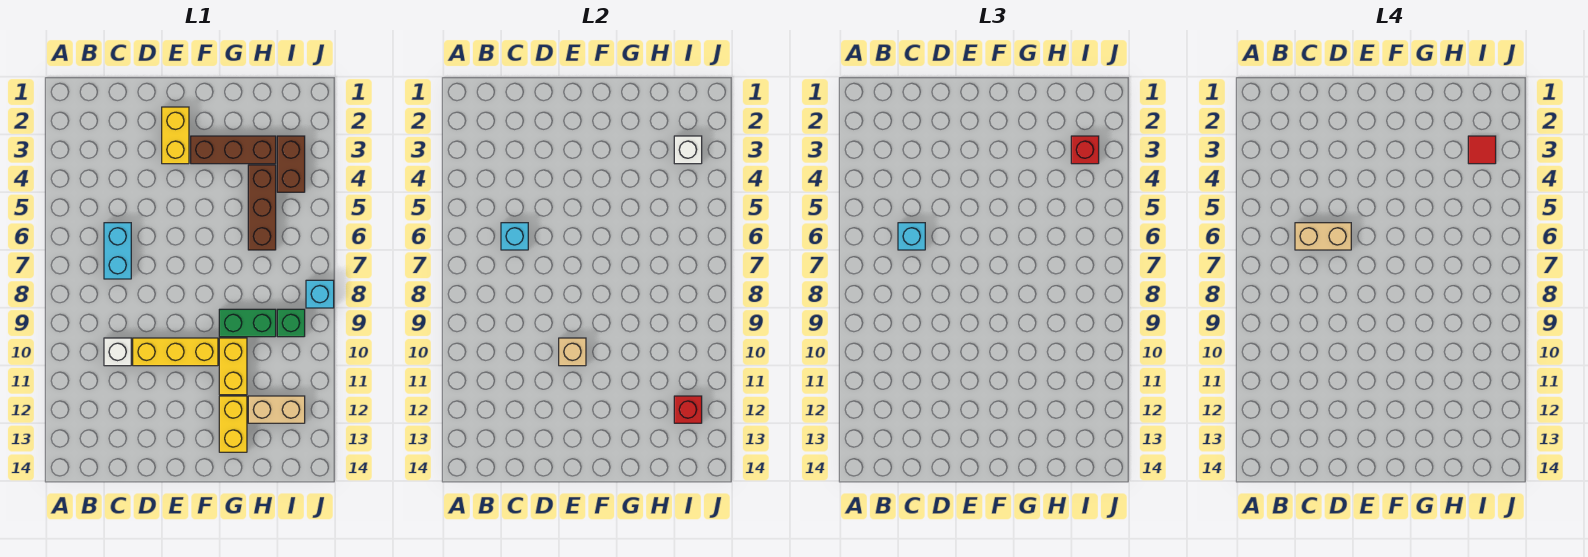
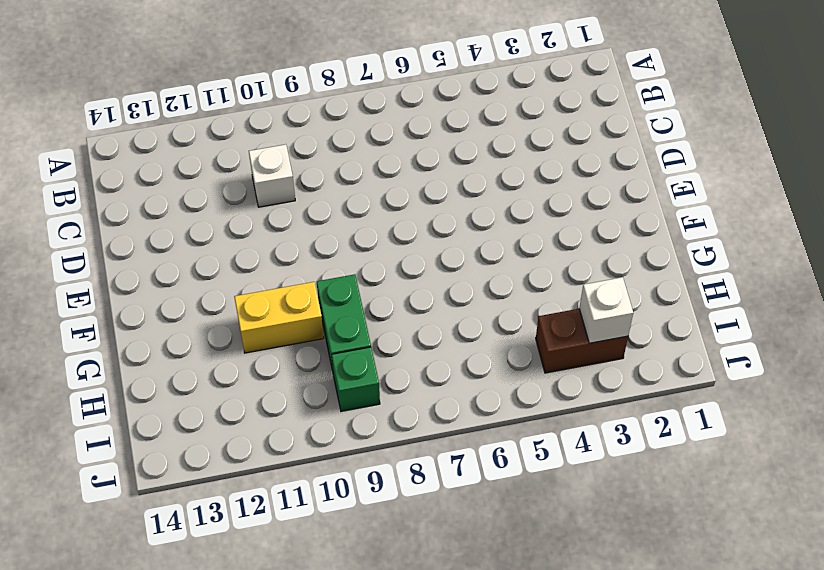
none -> cyan 1x2 brick [104,223,131,279]
none -> yellow 1x3 brick [133,338,218,366]
none -> yellow 1x2 brick [162,107,189,164]

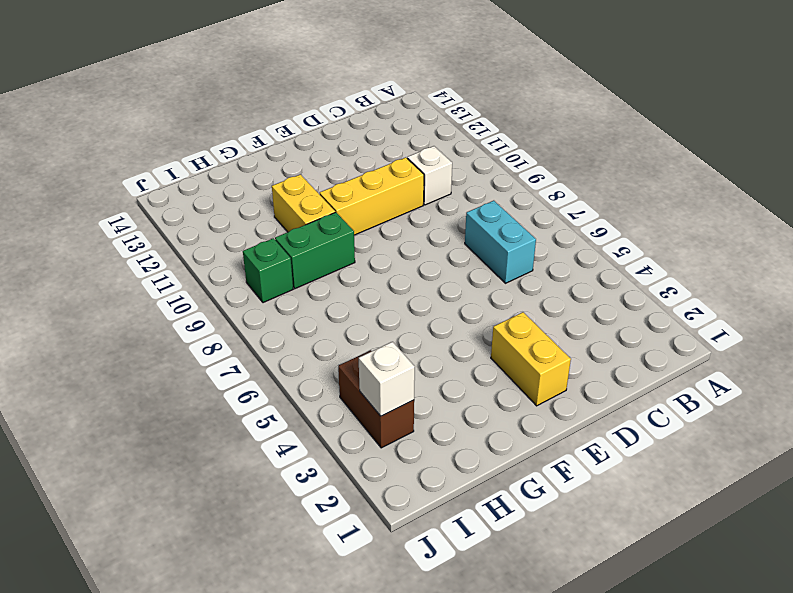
none -> brown 1x3 brick [191,136,276,164]
none -> yellow 1x2 brick [219,396,247,452]
none -> brown 1x3 brick [248,165,276,250]

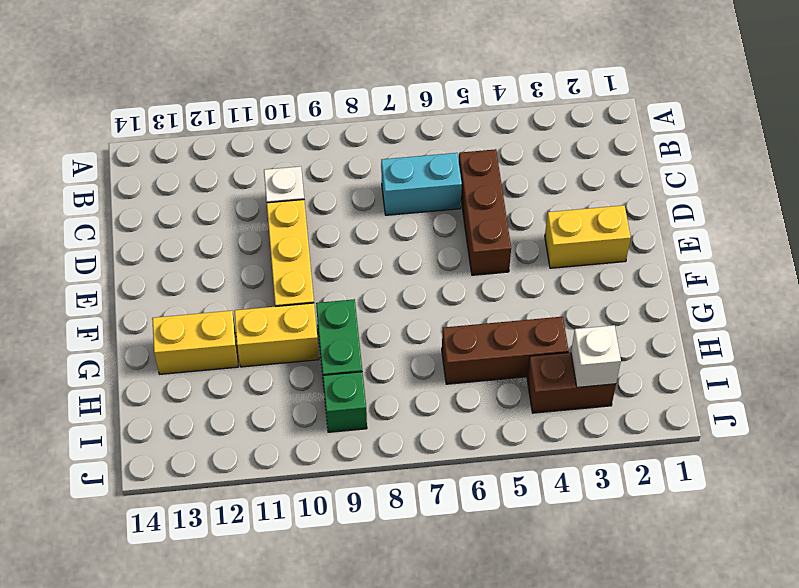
brown 1x3 brick [459,149,511,275] -> brown 1x3 brick moved to [191,136,276,164]
none -> tan 1x2 brick [248,396,305,423]
none -> cyan 1x1 brick [306,280,334,308]
none -> cyan 1x1 brick [501,223,528,250]

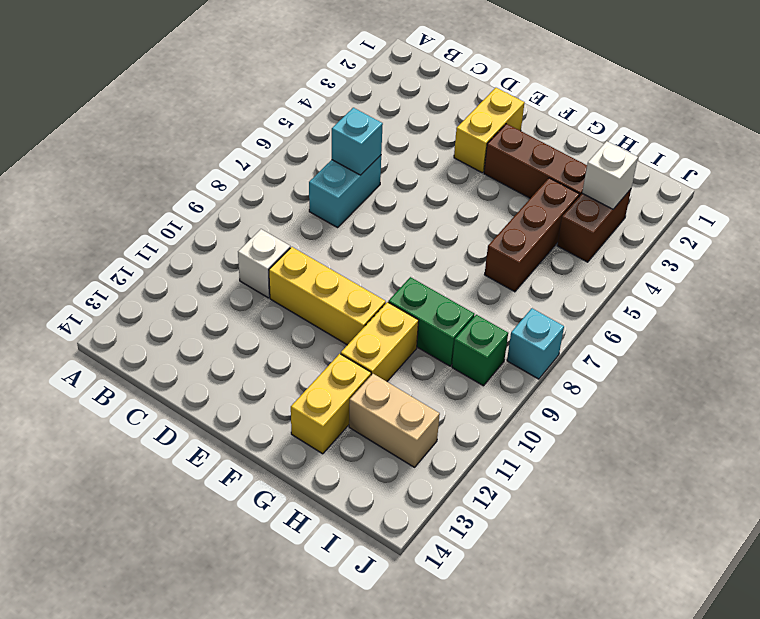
none -> tan 1x1 brick [559,338,586,366]
none -> red 1x1 brick [674,396,702,423]
none -> cyan 1x1 brick [898,223,925,250]

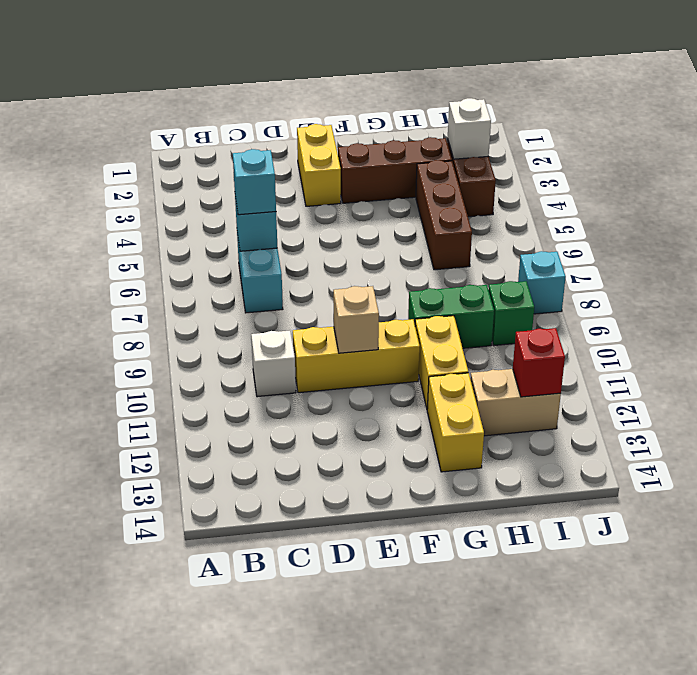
none -> red 1x1 brick [1071,136,1099,164]
none -> tan 1x2 brick [1295,223,1351,250]
none -> red 1x1 tile [1468,136,1496,164]

